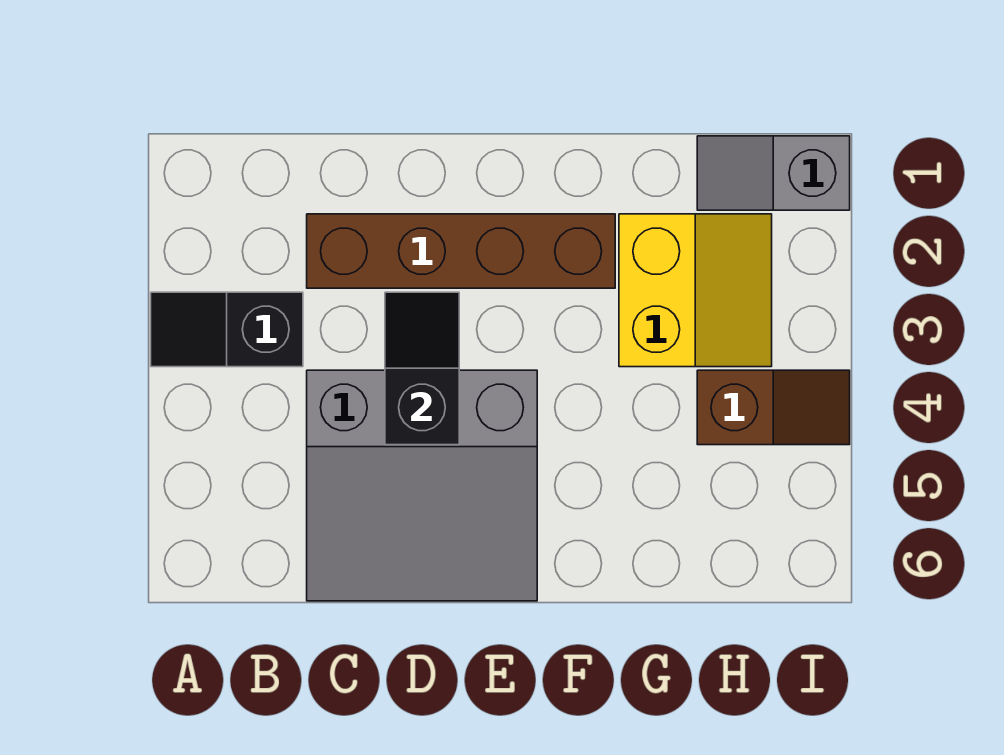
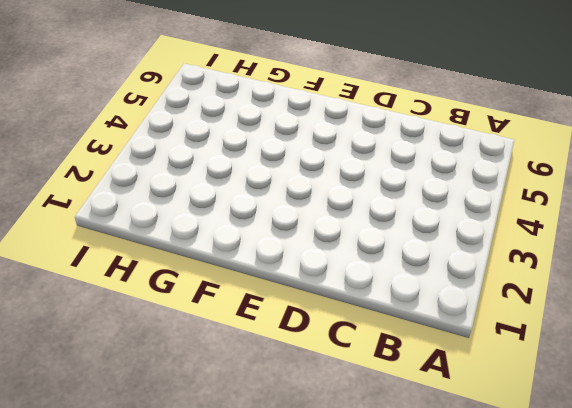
none -> black 1x2 slope [151,292,303,367]
none -> brown 1x4 brick [307,214,615,288]

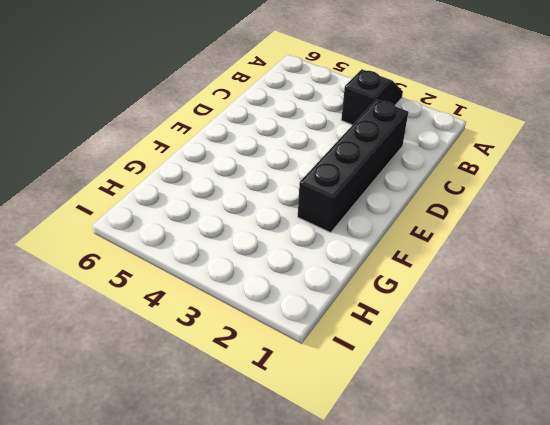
black 1x4 brick [298,99,408,233] -> brown 1x4 brick [307,214,615,288]
none -> grey 3x3 slope [307,370,537,601]
none -> yellow 2x2 slope [619,214,772,367]

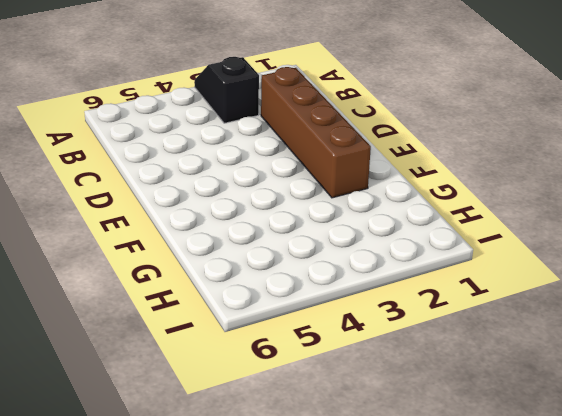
none -> grey 3x3 slope [307,370,537,601]
none -> yellow 2x2 slope [619,214,772,367]

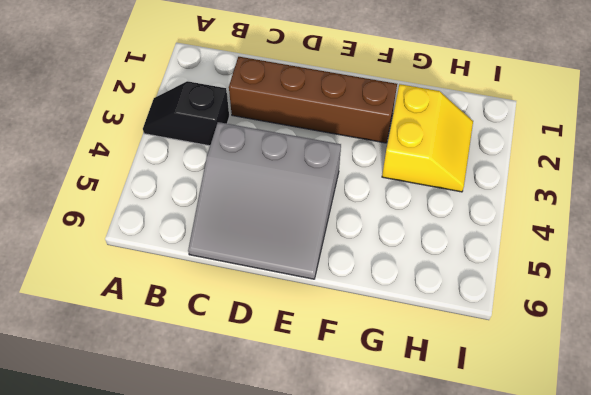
none -> grey 1x2 slope [697,136,850,210]
none -> brown 1x2 slope [697,370,850,445]

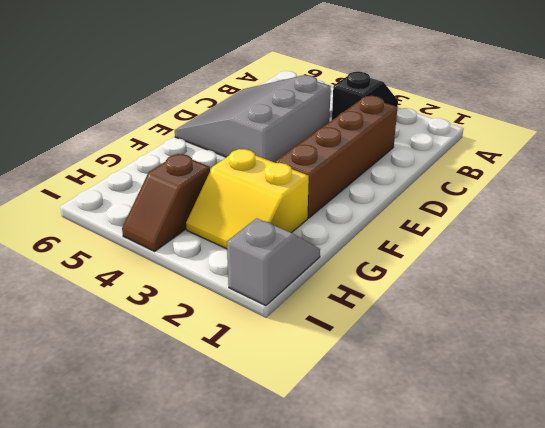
none -> black 1x2 slope [385,292,459,445]

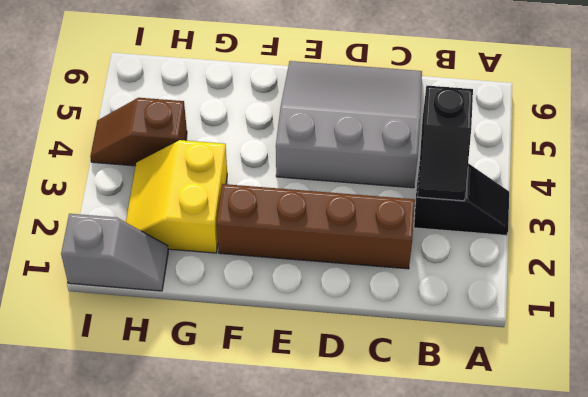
black 1x2 slope [418,86,473,201] -> black 1x2 slope moved to [385,292,459,445]

